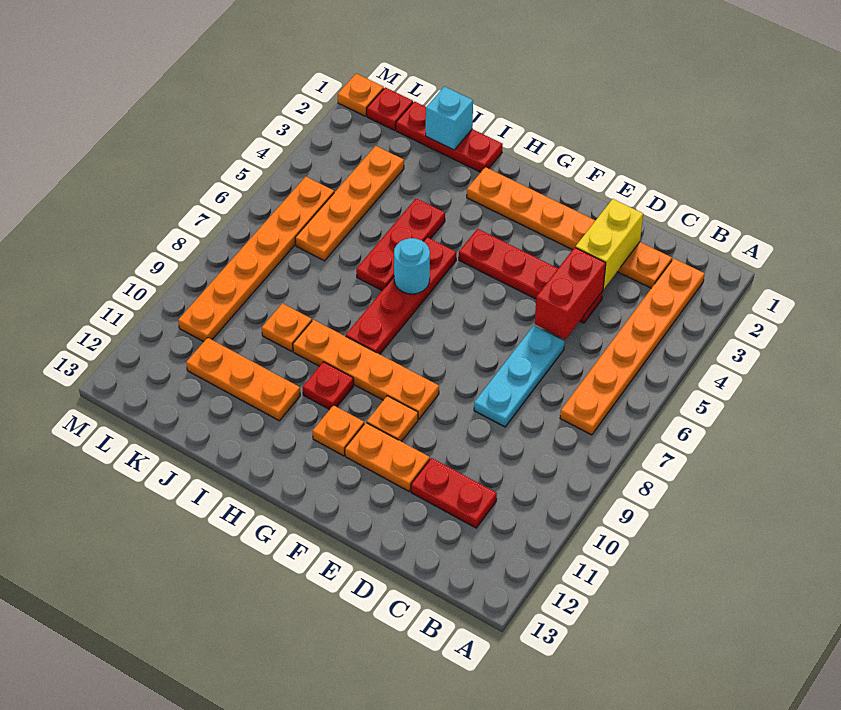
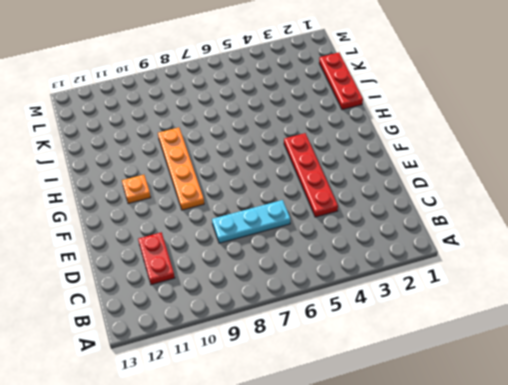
none -> orange 1x6 plate [560,259,705,435]
none -> orange 1x6 plate [467,167,672,288]
none -> orange 1x2 plate [345,423,430,491]

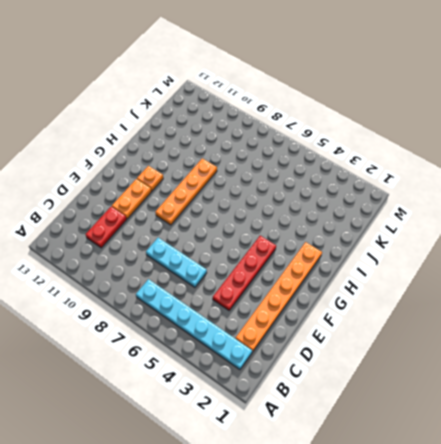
cyan 1x6 plate [136,279,252,370] -> orange 1x6 plate [560,259,705,435]
none -> orange 1x1 plate [367,396,418,442]
none -> red 1x4 plate [346,237,456,354]
none -> red 1x1 plate [303,362,354,410]

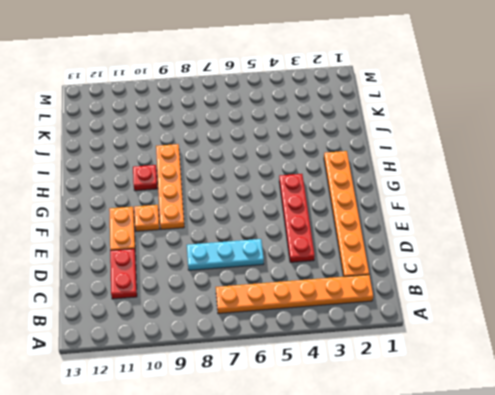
none -> orange 1x1 plate [312,405,364,456]
none -> red 1x4 plate [346,237,456,354]
none -> red 1x3 plate [396,101,503,172]

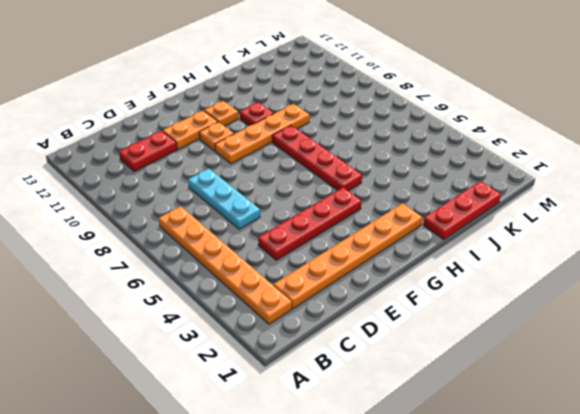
none -> red 1x3 plate [356,198,445,290]
none -> orange 1x3 plate [186,338,300,421]
none -> orange 1x1 plate [262,303,312,352]

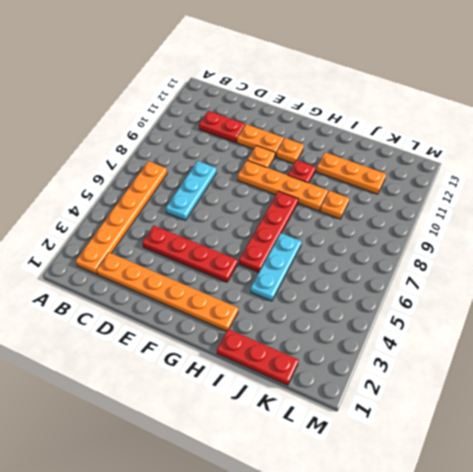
cyan 1x3 plate [251,233,301,301] -> red 1x3 plate [356,198,445,290]
none -> orange 1x4 plate [295,146,404,261]
none -> red 1x1 plate [367,87,413,130]
none -> orange 1x6 plate [178,177,334,342]

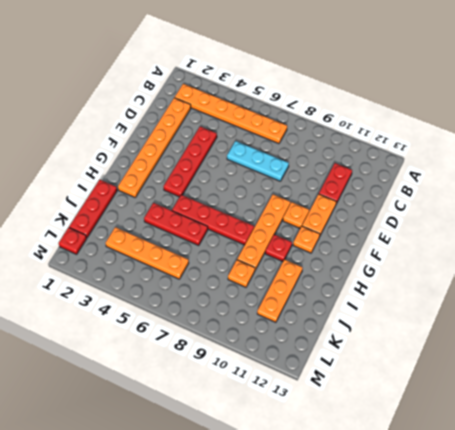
none -> orange 1x6 plate [178,177,334,342]
none -> orange 1x1 plate [338,74,384,116]
none -> yellow 1x2 brick [575,199,643,289]

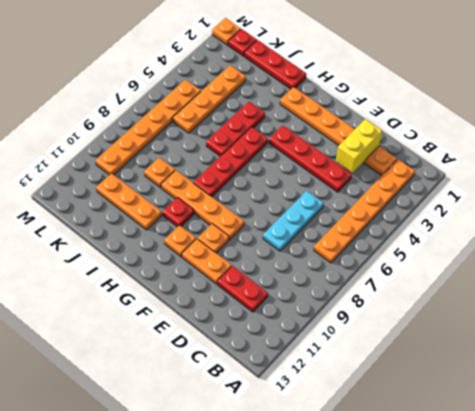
none -> red 1x2 brick [535,248,606,339]
none -> cyan 1x1 round brick [394,238,430,294]
none -> cyan 1x1 brick [426,87,473,150]

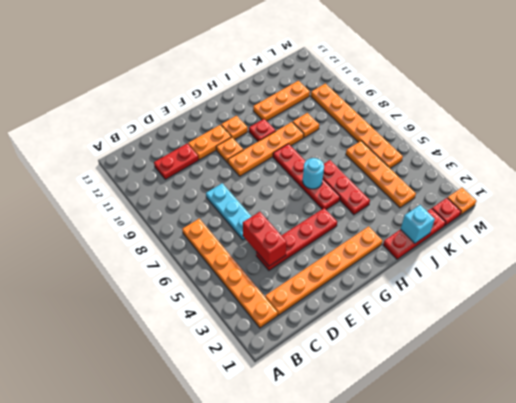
none -> yellow 1x2 brick [575,199,643,289]

